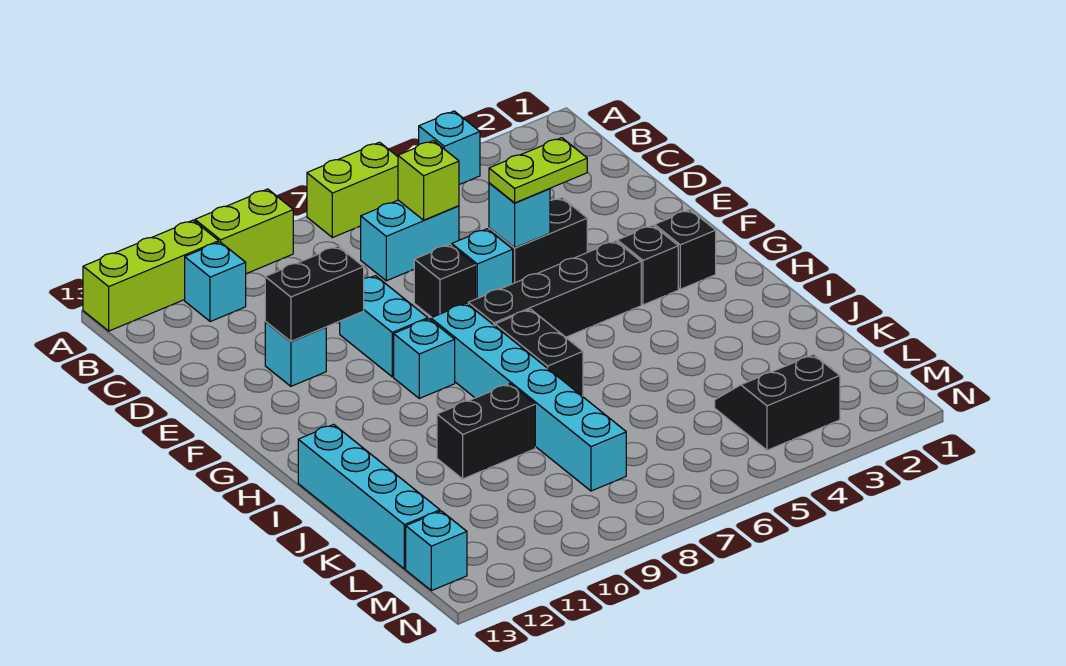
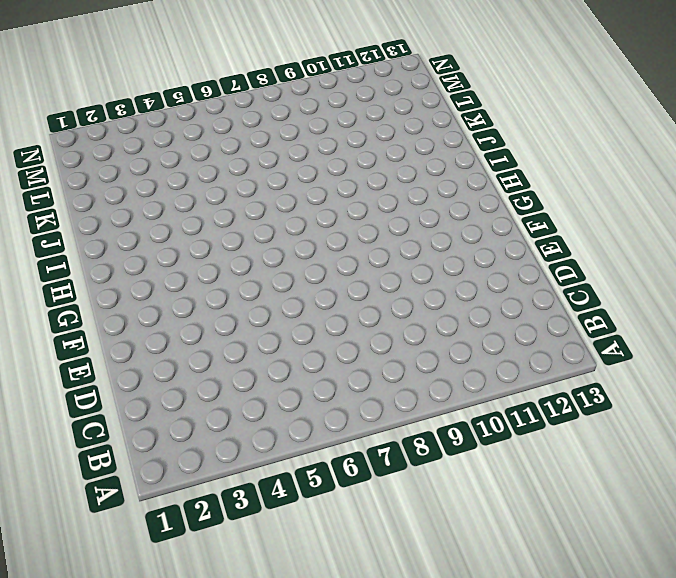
none -> cyan 1x1 brick [419,111,480,185]
none -> lime 1x2 brick [307,142,398,238]
none -> lime 1x2 brick [195,189,293,274]

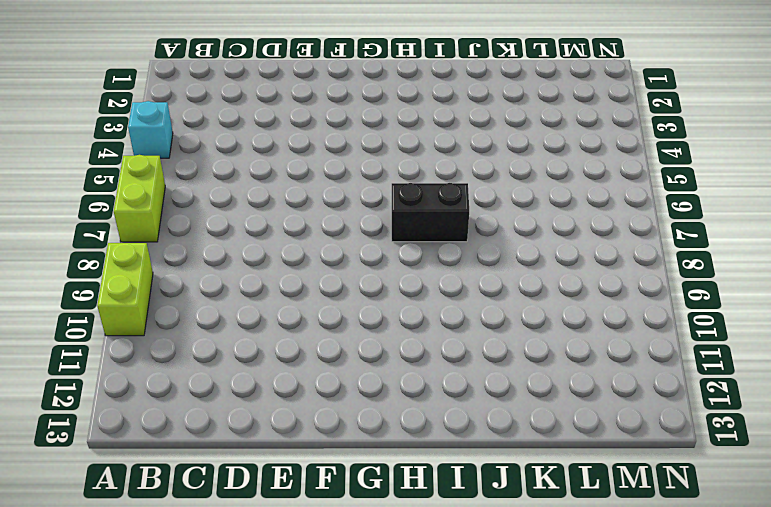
none -> lime 1x3 brick [83,220,219,331]
none -> cyan 1x1 brick [185,242,246,322]
none -> cyan 1x2 brick [361,200,459,281]

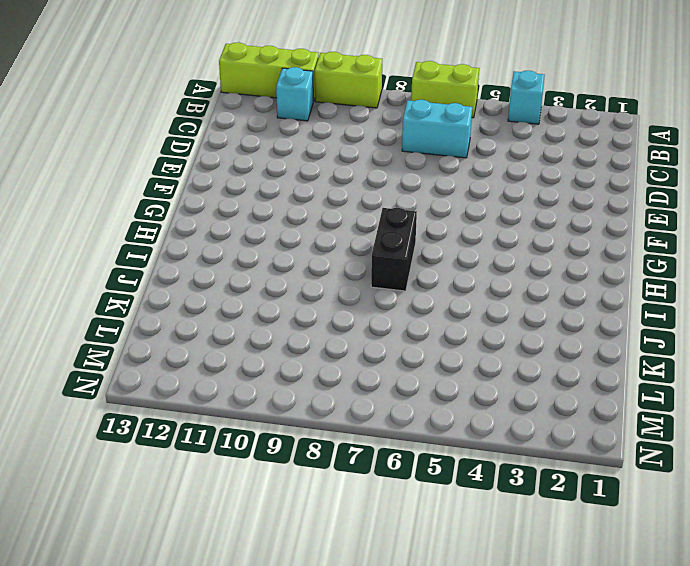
none -> black 1x2 brick [489,198,587,283]
none -> cyan 1x1 brick [452,229,513,299]
none -> black 1x1 brick [414,244,476,317]

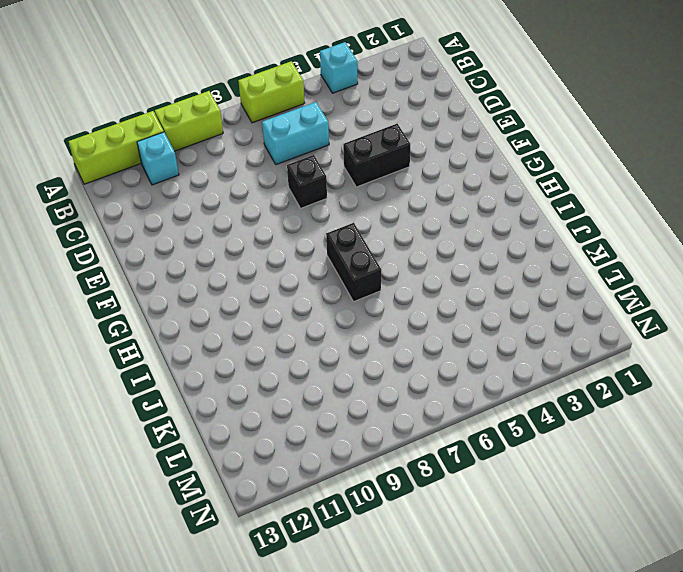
none -> cyan 1x1 brick [452,229,513,299]
none -> cyan 1x2 brick [340,276,428,377]
none -> cyan 1x1 brick [265,322,326,386]

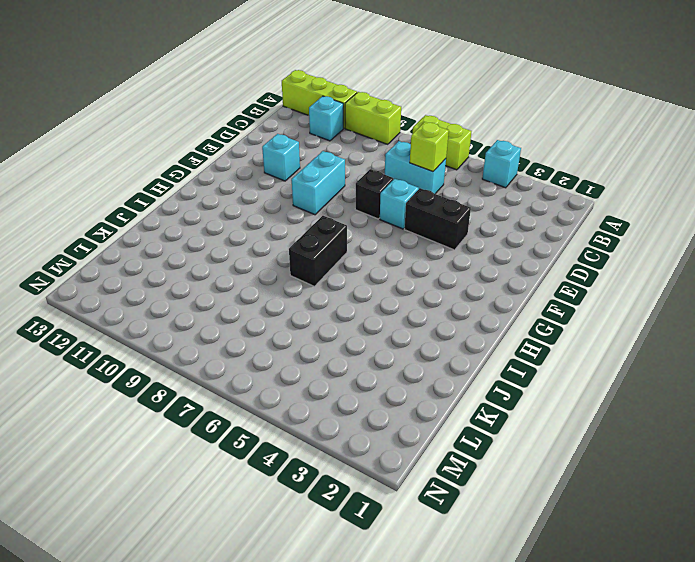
none -> black 1x1 brick [655,210,716,289]
none -> black 1x1 brick [617,225,678,305]
none -> black 1x4 brick [468,241,641,337]

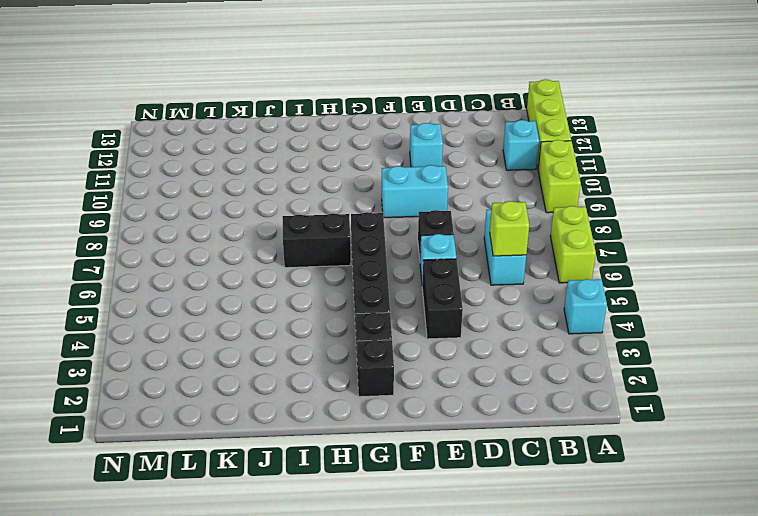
none -> cyan 1x6 brick [431,303,626,491]
none -> cyan 1x1 brick [394,319,455,398]
none -> cyan 1x4 brick [298,424,440,569]

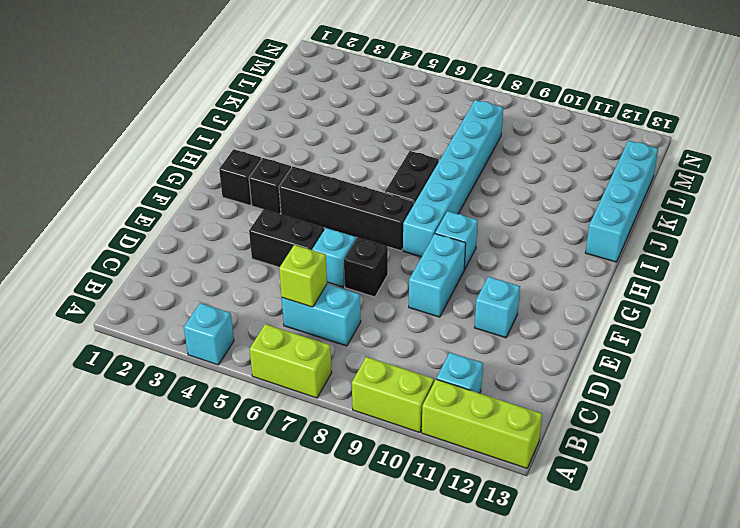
none -> black 1x2 brick [437,384,535,479]
none -> black 2x2 slope [715,355,840,450]
none -> cyan 1x1 brick [406,511,467,591]

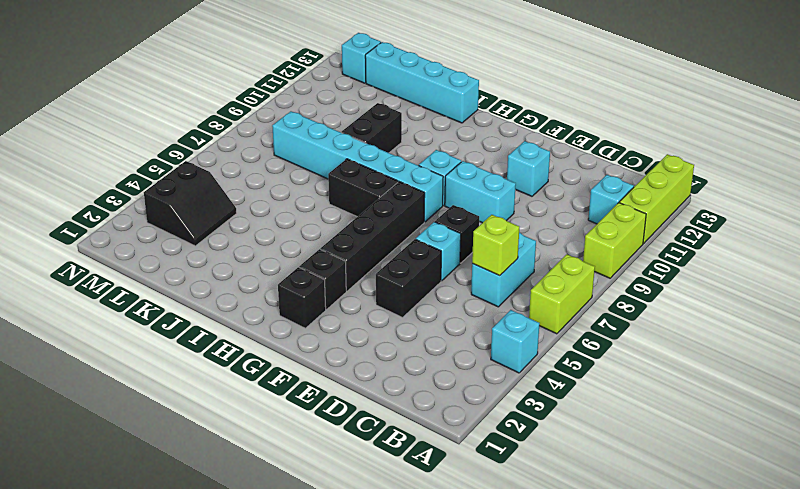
none -> cyan 1x1 brick [489,183,550,248]
none -> black 1x2 brick [265,246,364,341]
none -> lime 1x2 plate [489,138,587,203]

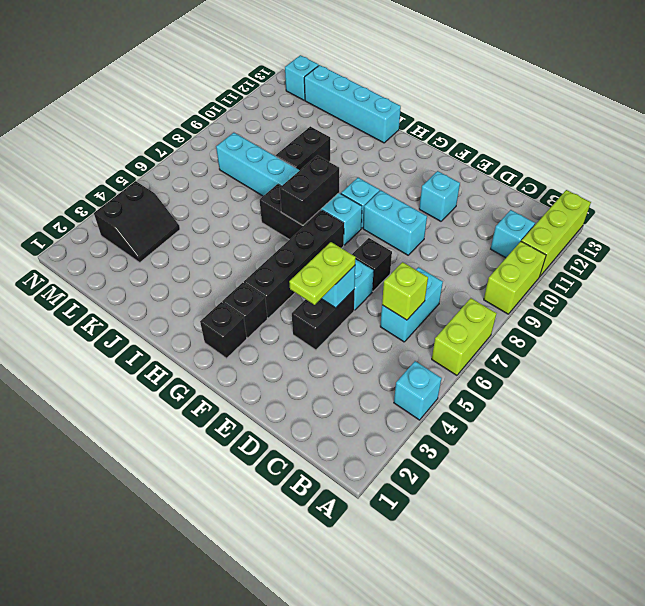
black 1x2 brick [280,155,339,225] -> black 1x2 brick moved to [265,246,364,341]

